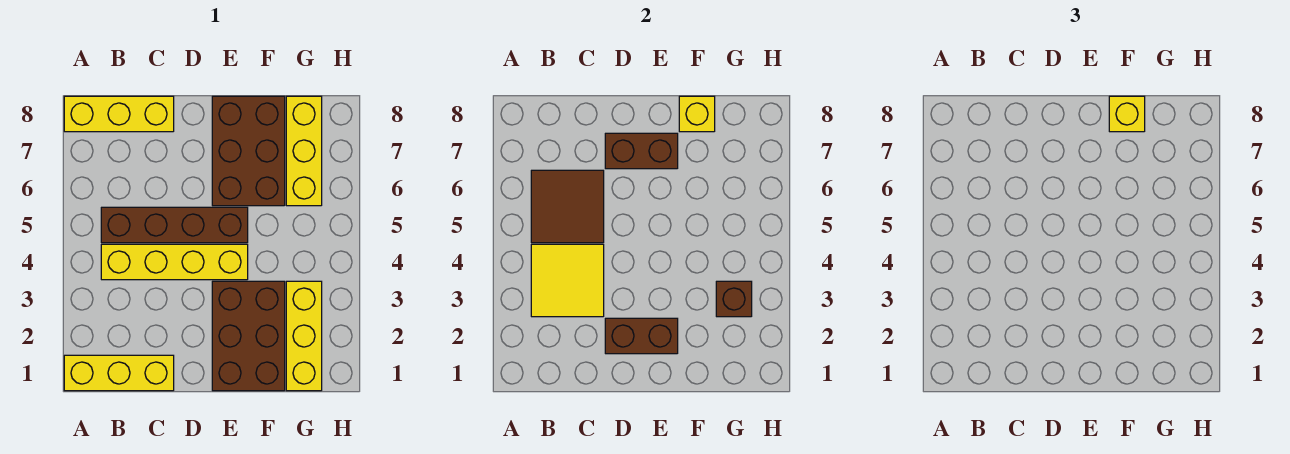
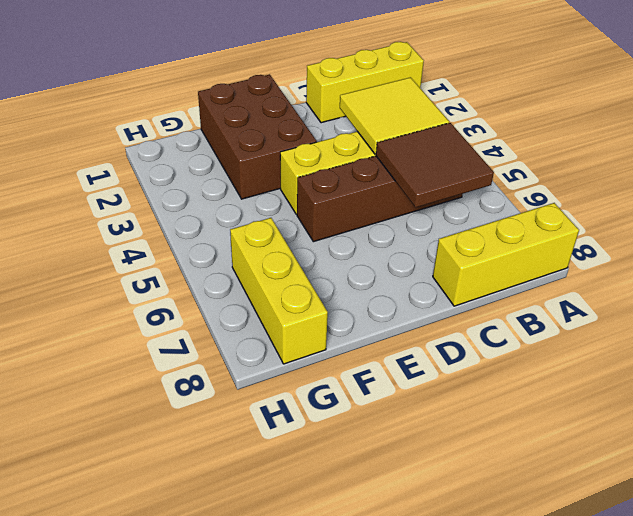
none -> brown 2x3 brick [212,96,285,206]
none -> yellow 1x3 brick [286,281,322,391]
none -> brown 1x2 brick [605,318,678,354]

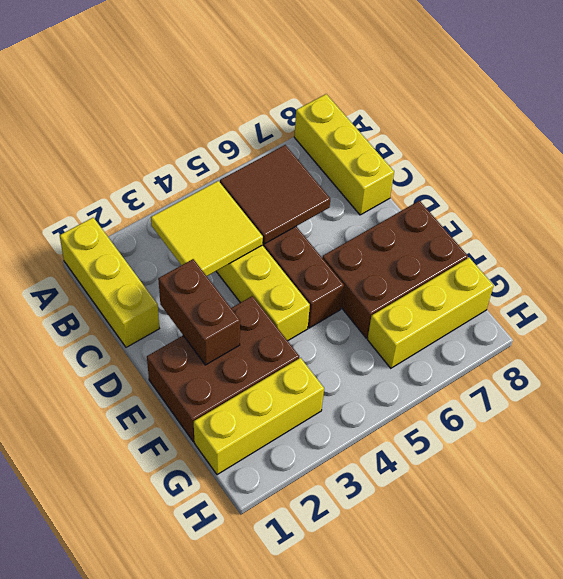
none -> brown 1x2 brick [605,133,678,169]
none -> yellow 1x1 brick [679,96,715,132]
none -> brown 1x1 brick [716,281,752,317]

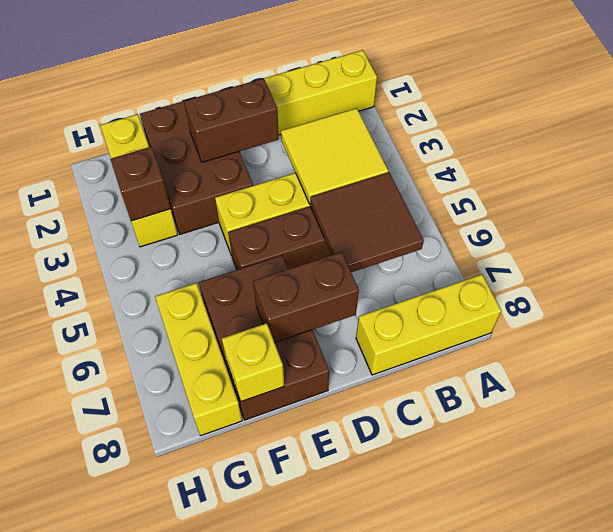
none -> yellow 1x1 brick [1109,96,1145,132]

